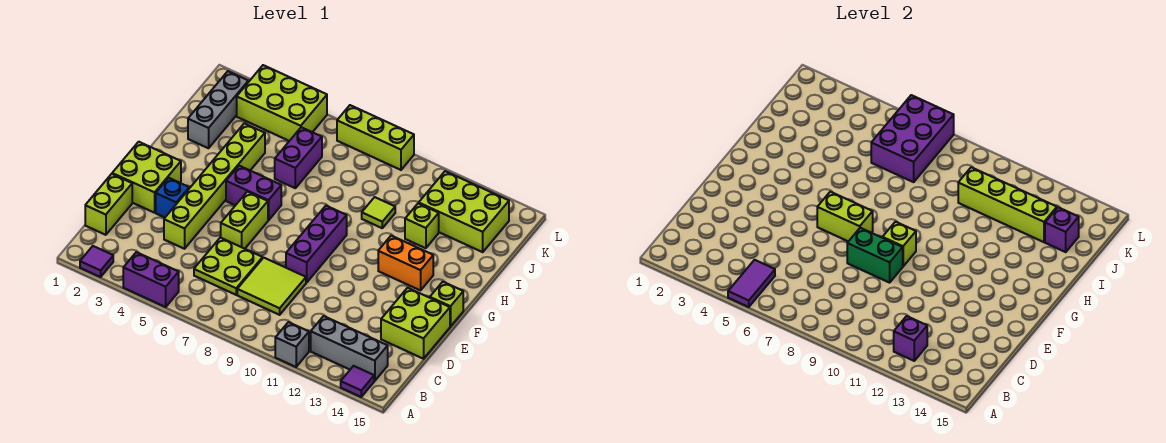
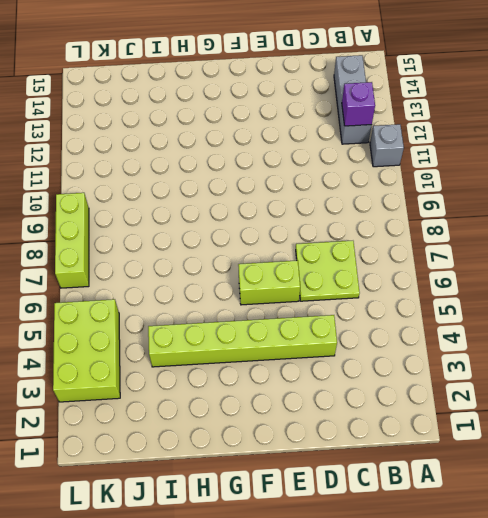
none -> purple 1x1 tile [80,246,113,277]
none -> purple 1x2 brick [123,252,179,307]
none -> purple 1x1 tile [341,366,374,397]
none -> lime 1x2 brick [85,174,132,235]

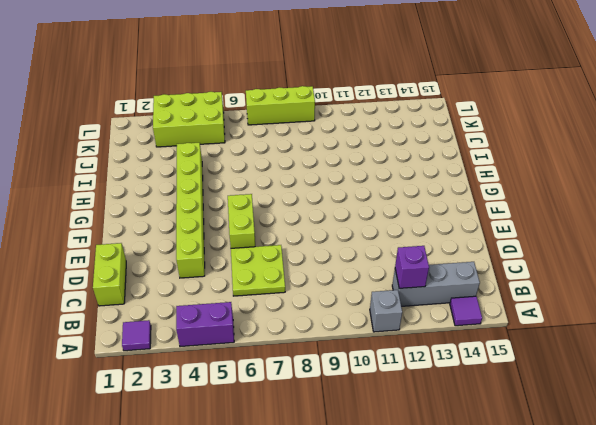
none -> lime 2x2 tile [237,258,306,315]
none -> lime 2x2 brick [381,288,450,359]
none -> lime 2x2 brick [112,142,181,213]
none -> blue 1x1 brick [156,178,189,217]

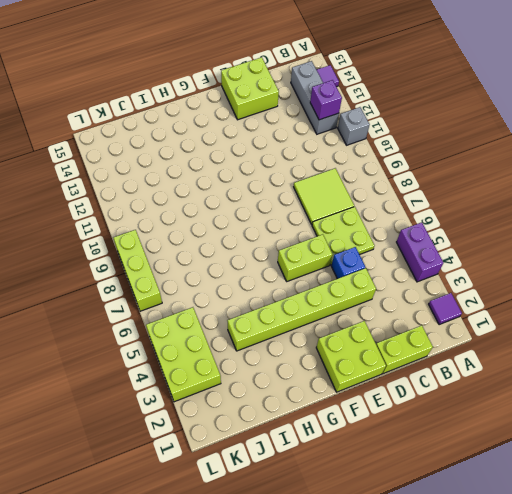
blue 1x1 brick [331,247,366,279] -> blue 1x1 brick moved to [156,178,189,217]
none -> purple 1x3 brick [286,206,347,283]
none -> lime 1x1 brick [430,282,463,327]
none -> purple 1x2 brick [226,166,281,221]
none -> orange 1x2 brick [378,236,433,290]

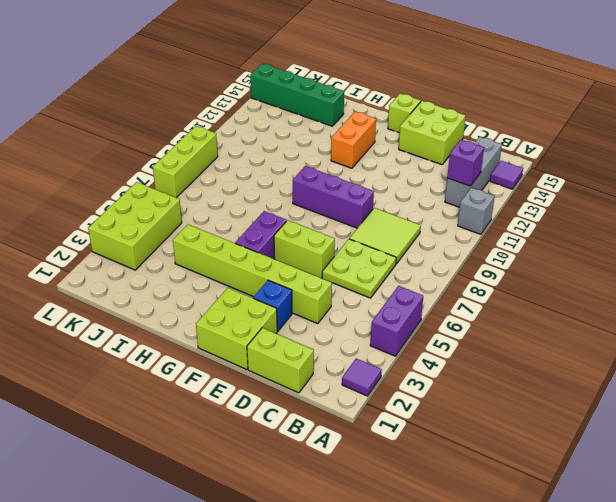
green 1x4 brick [250,64,344,126] -> lime 2x3 brick [419,171,509,252]
none -> grey 1x3 brick [188,71,248,148]
none -> purple 1x2 brick [275,127,322,188]
none -> lime 1x1 tile [362,197,395,228]
none -> lime 1x1 brick [405,203,439,248]

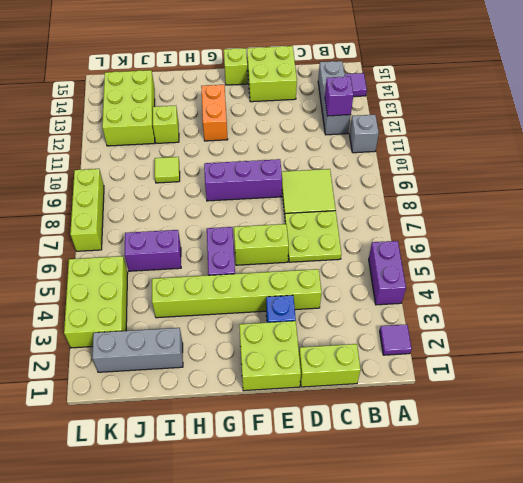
none -> purple 1x2 tile [728,260,775,307]
none -> green 1x2 brick [847,228,903,283]
none -> lime 1x2 brick [817,192,873,241]
none -> lime 1x1 brick [883,222,916,266]

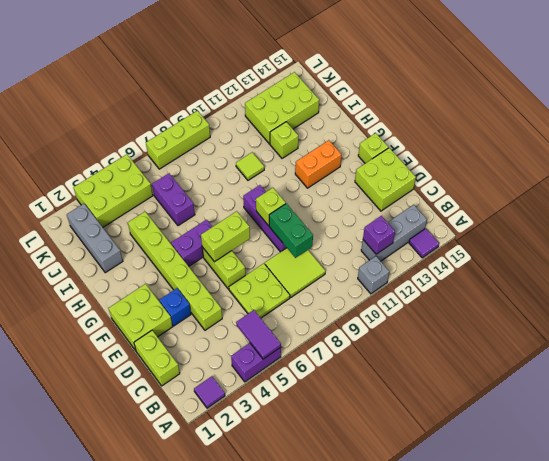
green 1x2 brick [269,204,313,258] -> green 1x2 brick turned to [847,228,903,283]
none -> purple 2x3 brick [871,95,954,182]
none -> lime 1x4 brick [958,167,1057,242]
none -> purple 1x1 brick [1045,207,1079,252]

